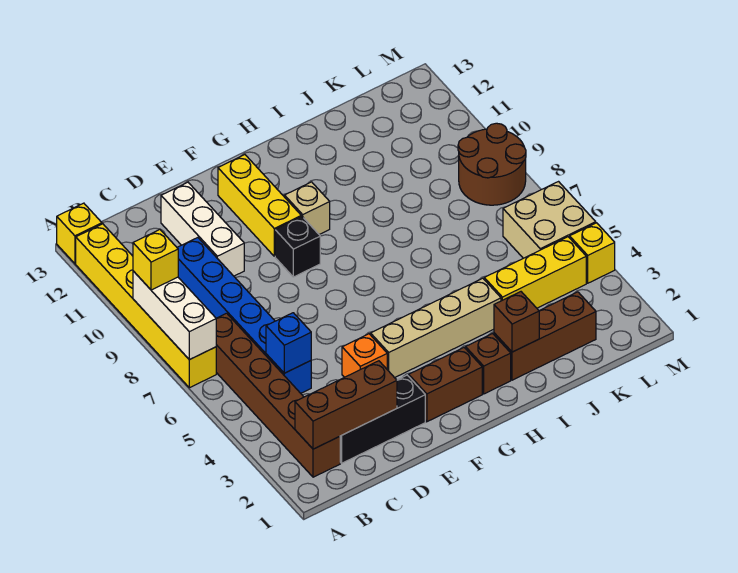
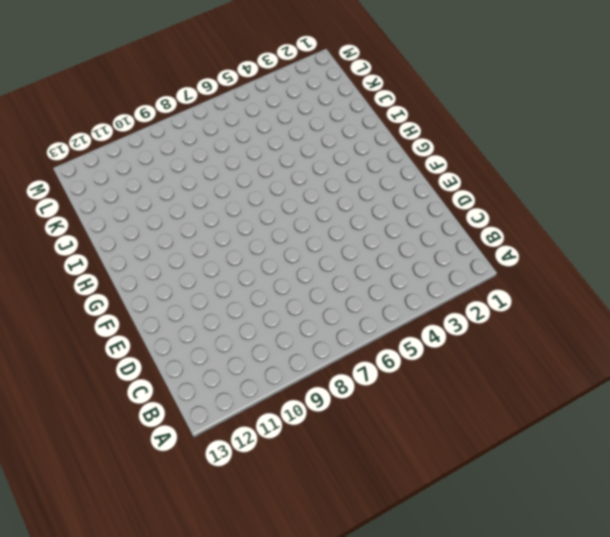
none -> yellow 1x6 brick [76,224,216,388]
none -> yellow 1x1 brick [57,203,102,264]
none -> brown 1x6 brick [216,313,340,477]

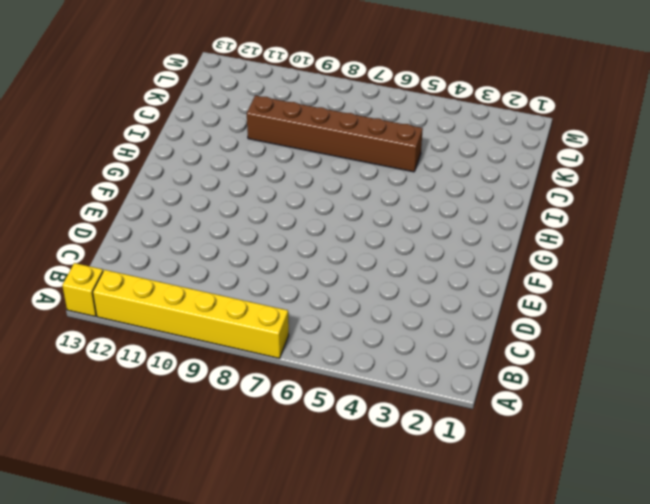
brown 1x6 brick [247,95,423,172] -> brown 1x6 brick moved to [216,313,340,477]
none -> black 1x3 brick [340,375,425,463]
none -> blue 1x6 brick [177,238,311,393]
none -> white 1x3 brick [161,182,244,276]

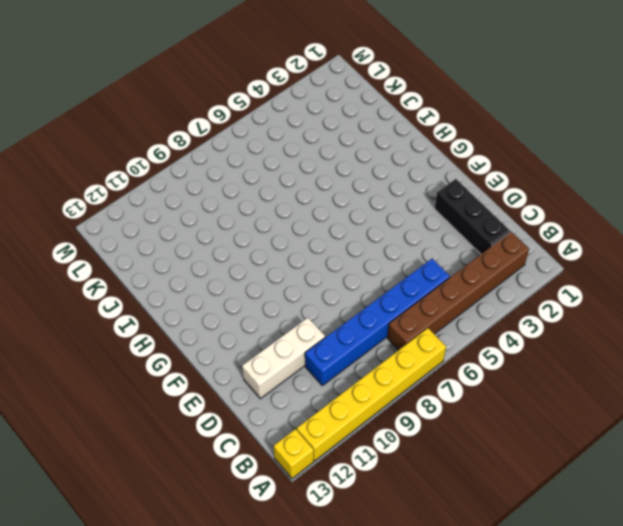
none -> orange 1x1 brick [342,334,387,377]
none -> brown 1x2 brick [409,348,482,422]
none -> tan 1x4 brick [371,278,501,378]

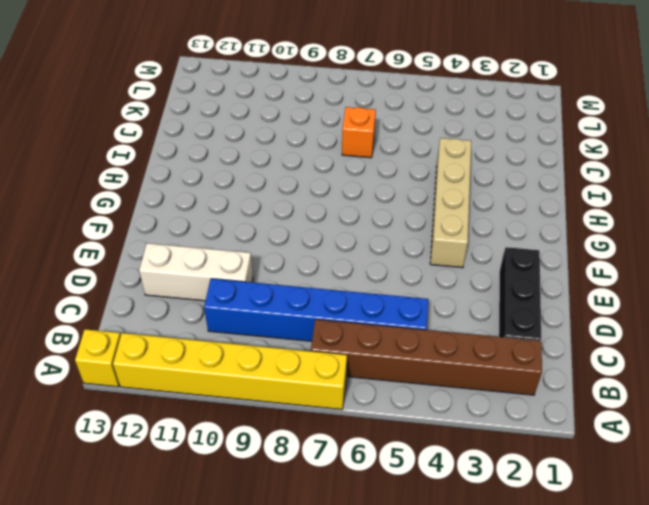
orange 1x1 brick [342,107,376,158] -> orange 1x1 brick moved to [342,334,387,377]
none -> brown 1x2 brick [409,348,482,422]
none -> black 1x1 brick [275,217,320,277]
none -> yellow 1x3 brick [218,155,301,256]

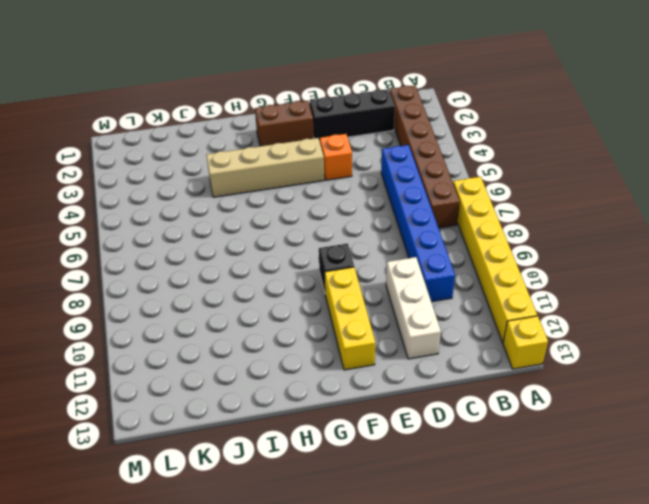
none -> tan 1x1 brick [285,182,330,234]
none -> brown 1x1 brick [466,334,511,394]
none -> brown 1x3 brick [494,292,596,380]

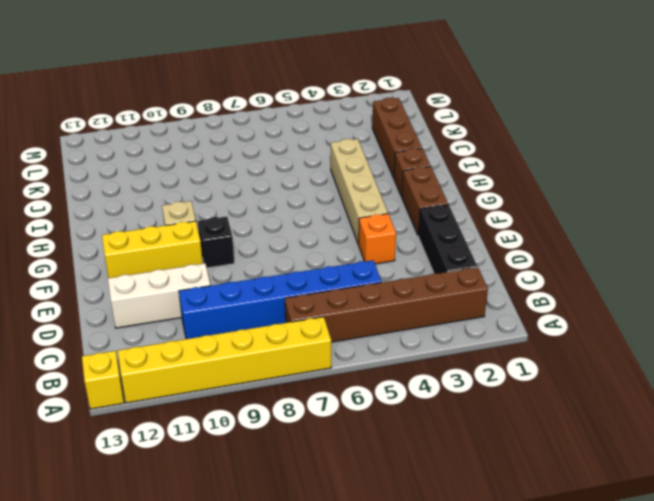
none -> yellow 1x3 brick [484,237,586,308]
none -> tan 2x2 brick [503,182,596,258]
none -> brown 2x2 round brick [458,123,526,205]

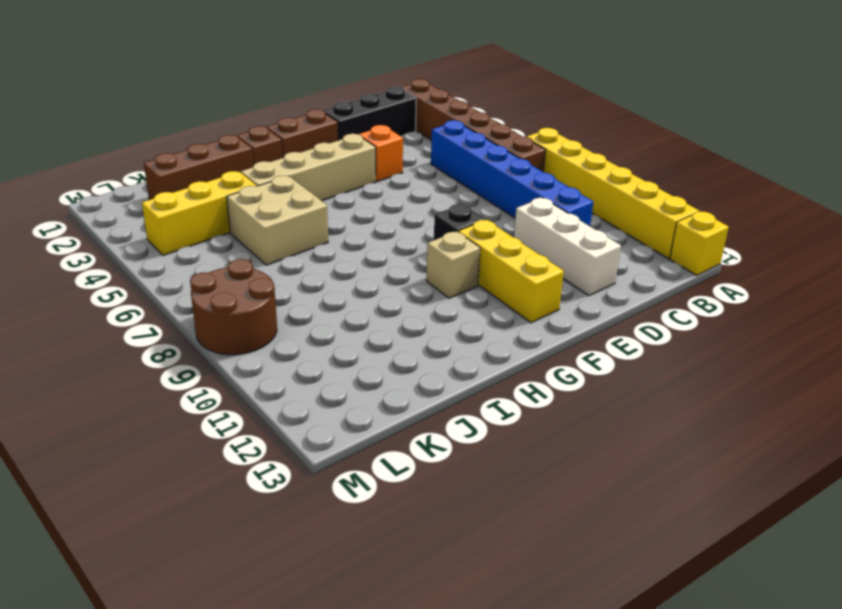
tan 2x2 brick [227,176,328,265] -> tan 2x2 brick moved to [503,182,596,258]
none -> yellow 1x1 brick [570,223,615,283]
none -> white 1x3 brick [133,271,216,360]
none -> brown 1x3 brick [295,361,397,449]

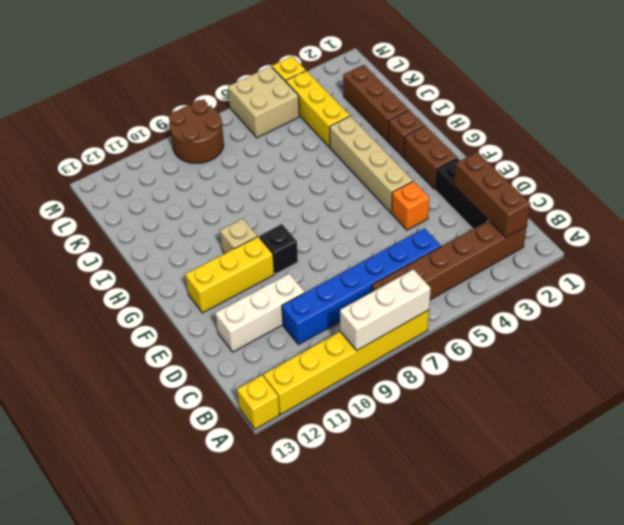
none -> blue 1x1 brick [266,313,311,373]
none -> brown 1x1 brick [494,292,539,352]
none -> yellow 1x1 brick [133,230,178,290]

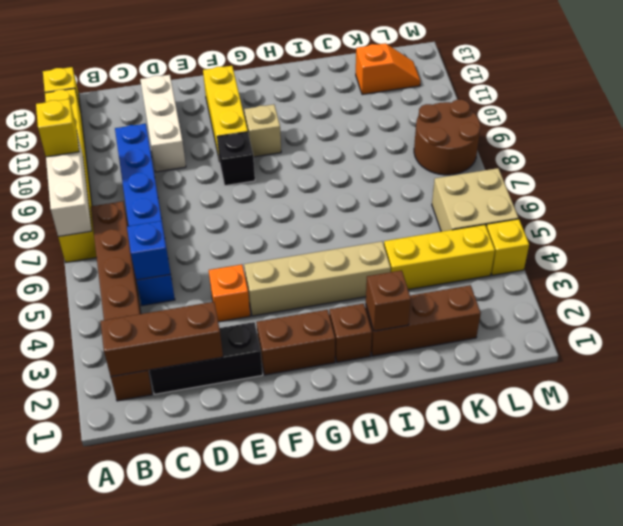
orange 1x2 slope [356,43,420,95] -> none

